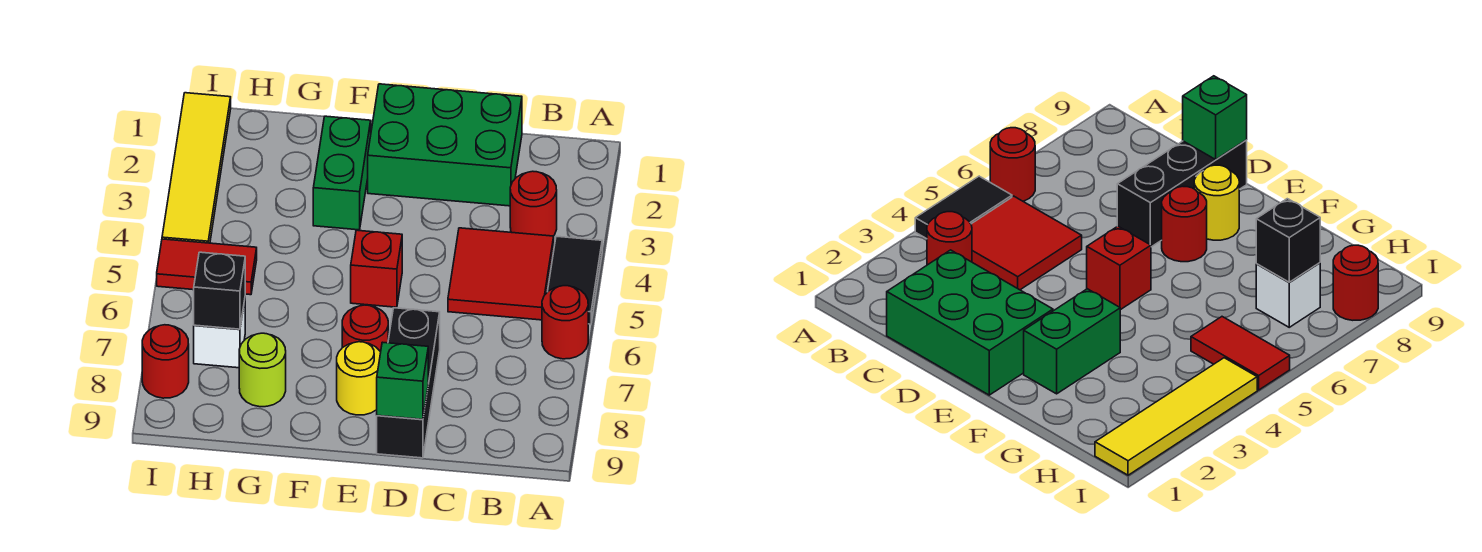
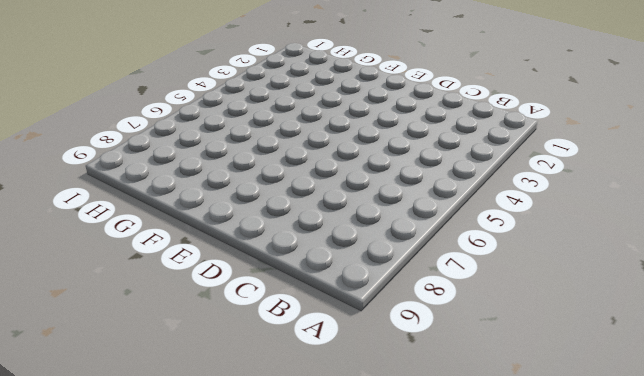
none -> black 1x2 tile [548,236,602,324]
none -> red 1x1 round brick [542,286,588,359]
none -> red 1x1 round brick [510,171,557,236]

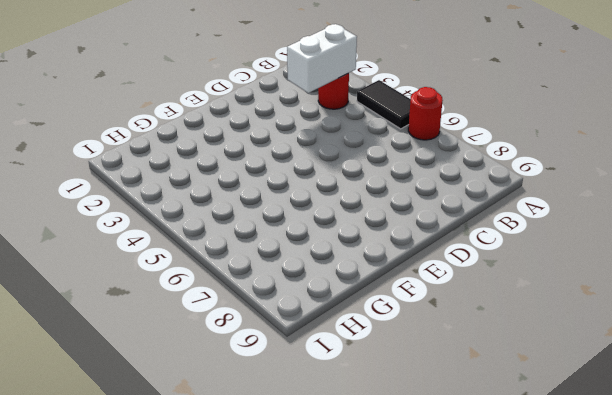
white 1x2 brick [287,24,357,93] -> none
none -> red 2x2 tile [448,228,554,320]
none -> green 2x3 brick [368,84,522,206]
none -> black 1x3 brick [377,308,440,458]

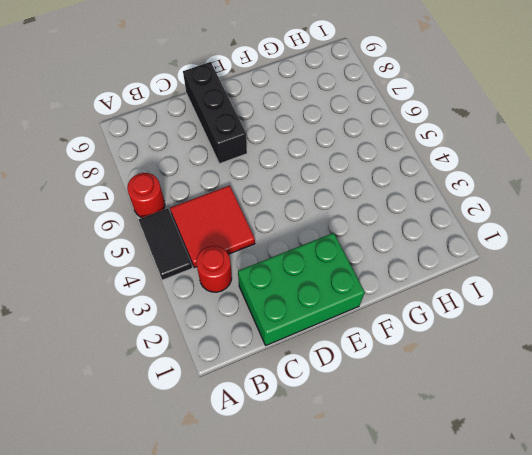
none -> red 1x1 brick [351,230,402,307]
none -> red 1x1 round brick [342,305,388,352]
none -> yellow 1x1 round brick [337,342,381,415]

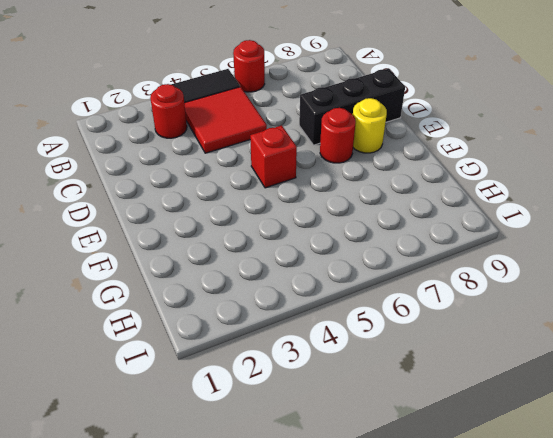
none -> green 2x3 brick [368,84,522,206]
none -> green 1x2 brick [313,116,371,230]
none -> lime 1x1 round brick [239,333,286,407]

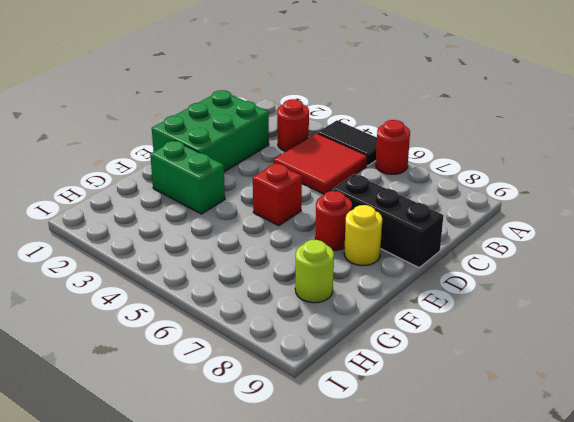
none -> red 1x2 tile [157,239,257,295]
none -> white 1x1 brick [194,300,245,368]
none -> yellow 1x4 tile [162,93,231,243]

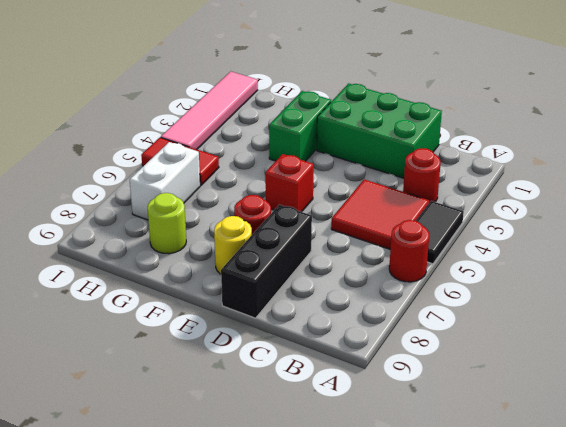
white 1x2 brick [130,142,200,220] -> white 1x1 brick [194,300,245,368]
pink 1x4 tile [161,71,258,149] -> yellow 1x4 tile [162,93,231,243]
none -> red 1x1 round brick [142,325,189,398]
none -> green 1x1 brick [377,342,428,419]
none -> black 1x1 brick [194,252,245,329]

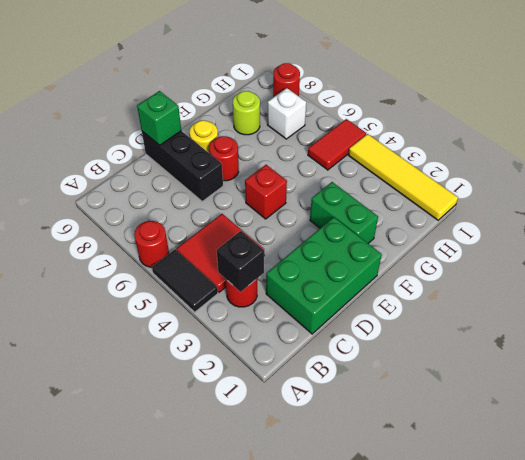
black 1x1 brick [217,231,264,292] -> black 1x1 brick moved to [194,252,245,329]

